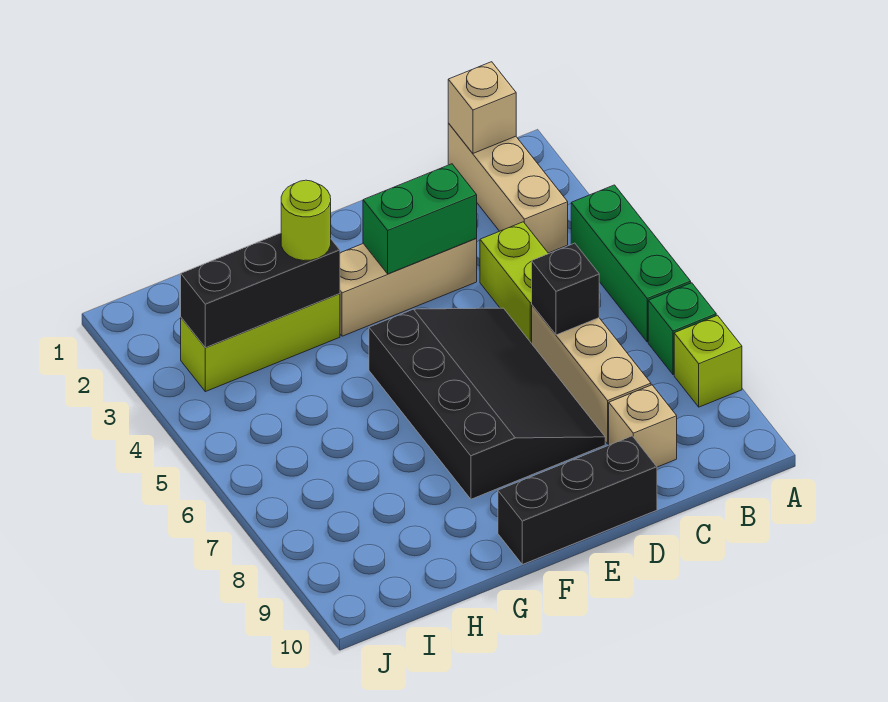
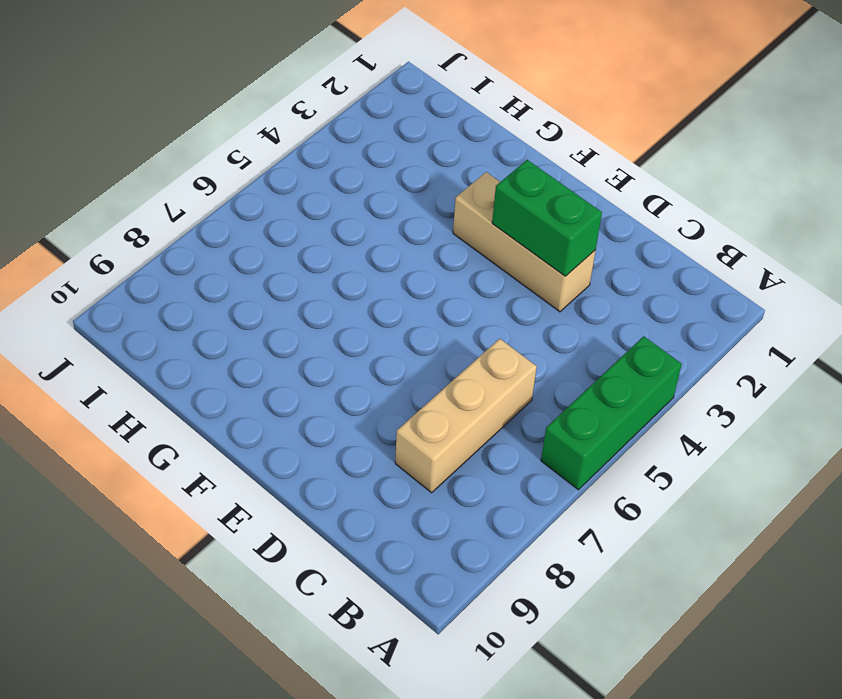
none -> green 1x1 brick [648,283,716,375]
none -> lime 1x1 brick [674,315,742,407]
none -> tan 1x3 brick [448,123,568,253]

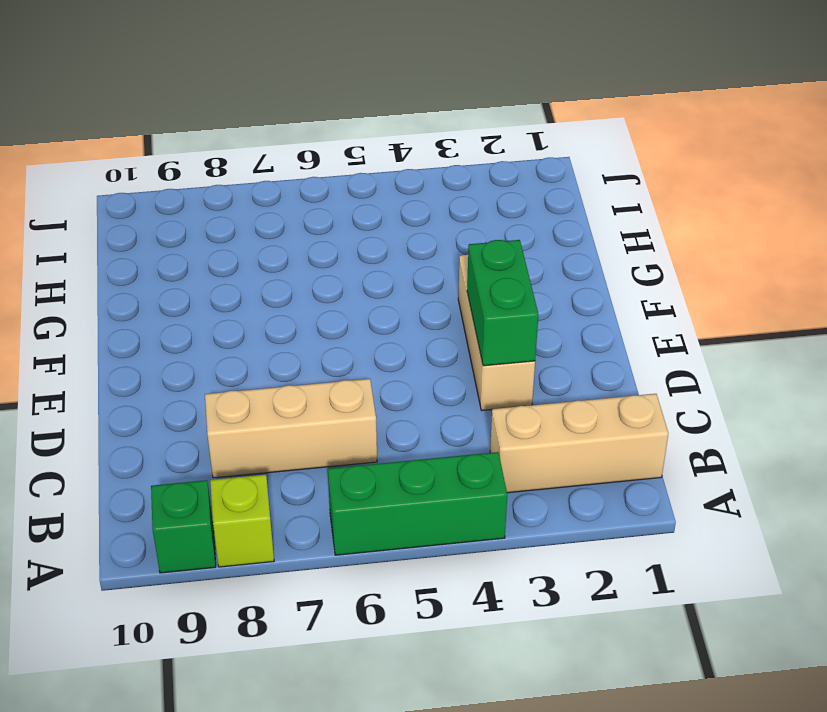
green 1x1 brick [151,480,216,573] -> green 1x1 brick moved to [648,283,716,375]
none -> lime 1x2 brick [480,222,548,343]
none -> tan 1x1 brick [609,385,677,467]
none -> black 3x4 slope [369,308,605,499]

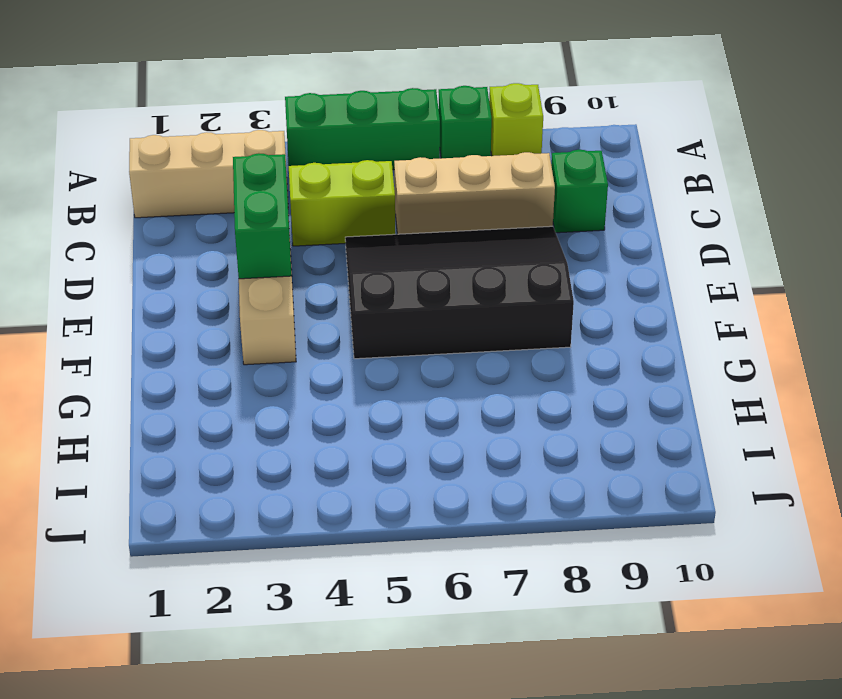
green 1x1 brick [551,150,608,233] -> tan 1x1 brick [609,385,677,467]
none -> black 1x3 brick [498,436,657,564]
none -> lime 1x3 brick [181,294,340,392]
none -> tan 1x1 brick [448,62,516,153]

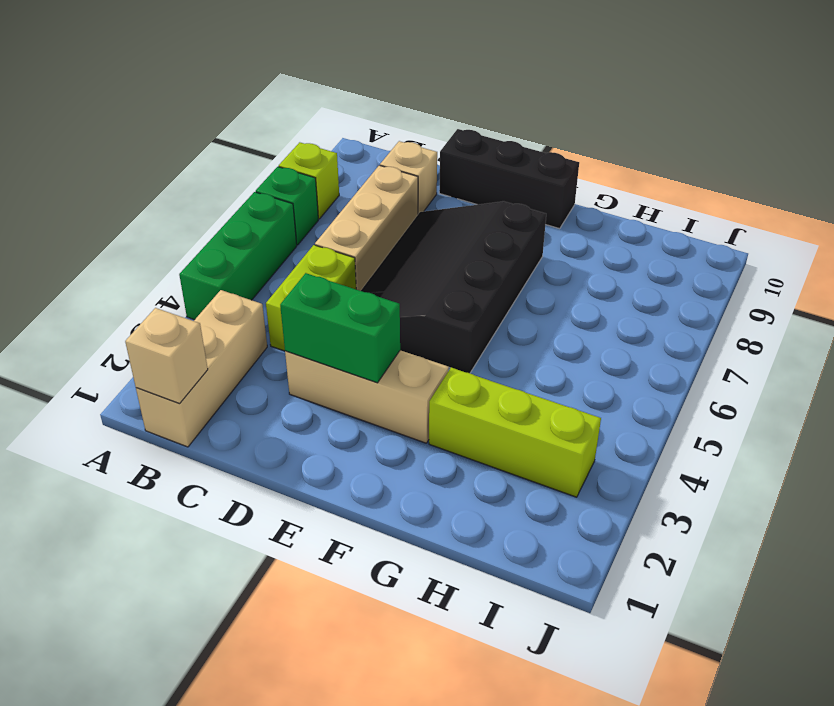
none -> black 1x1 brick [532,243,599,335]
none -> black 1x3 brick [181,233,340,348]
none -> lime 1x1 round brick [281,180,331,261]

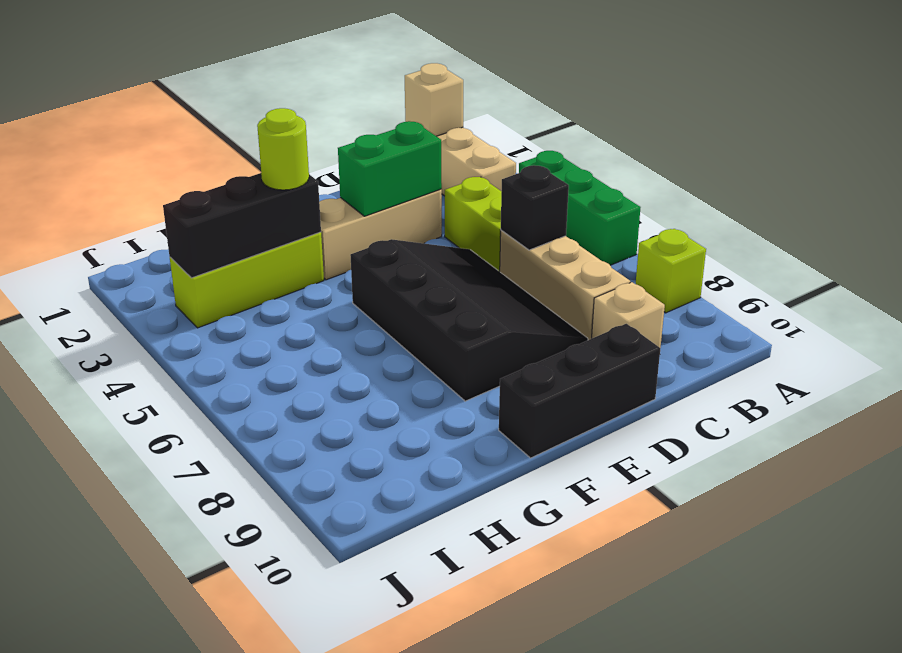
none -> green 1x1 brick [648,283,716,375]

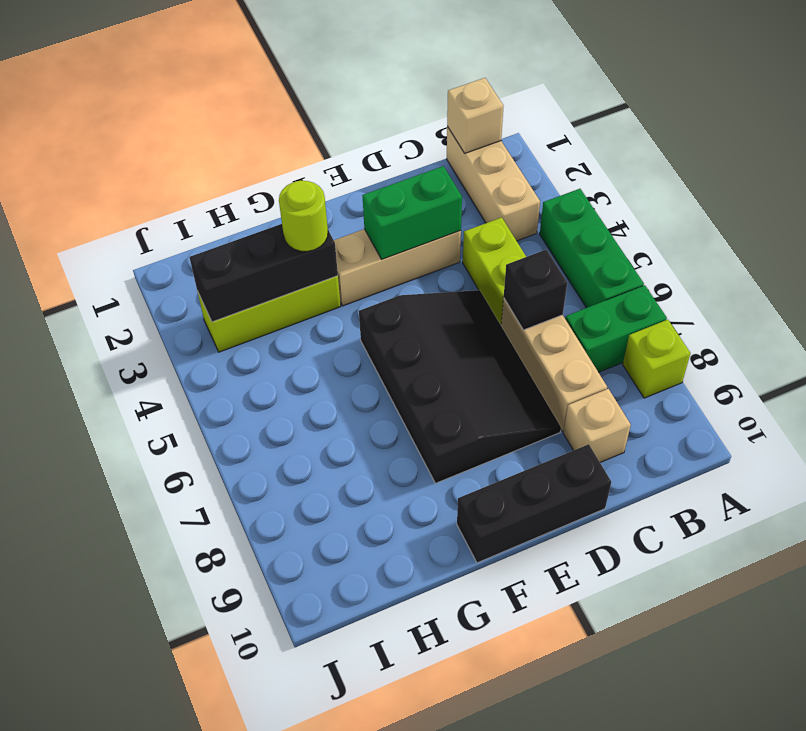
green 1x2 brick [565,285,667,372] -> green 1x1 brick [648,283,716,375]

